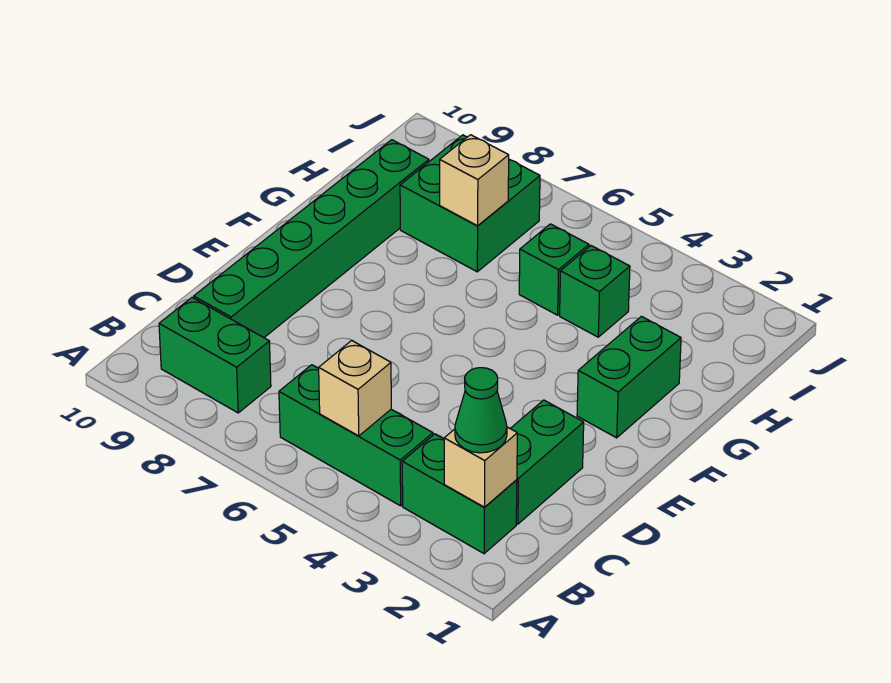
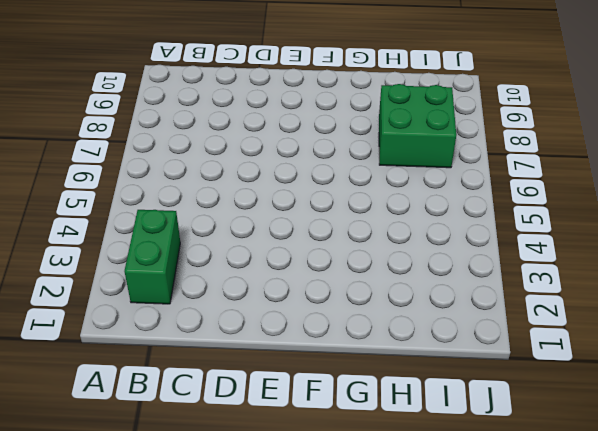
none -> green 1x3 brick [279,365,433,506]
none -> green 1x2 brick [159,298,271,413]
none -> green 1x2 brick [510,400,584,524]

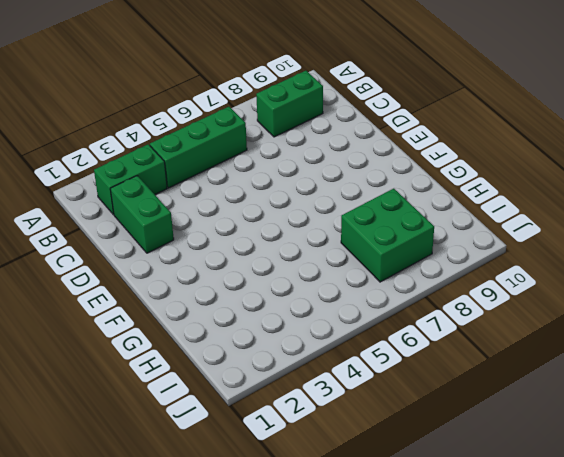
none -> green 1x6 brick [194,140,429,337]
none -> green 1x2 brick [577,316,681,438]
none -> green 1x1 brick [560,246,630,337]

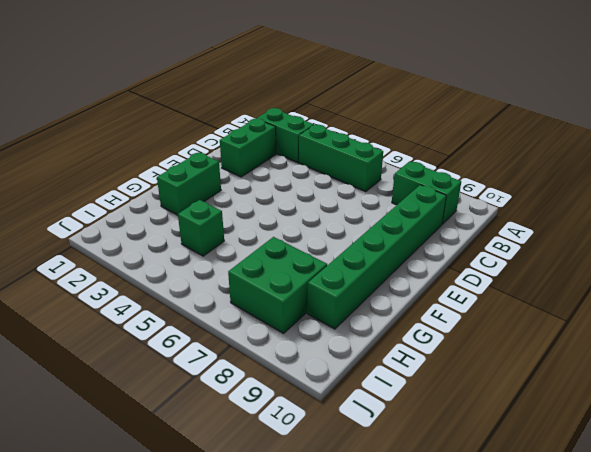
none -> green 1x1 brick [519,224,589,315]
none -> tan 1x1 brick [444,427,517,507]
none -> tan 1x1 brick [319,341,391,436]

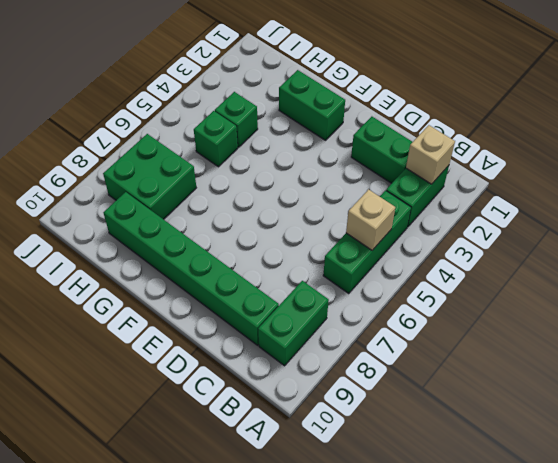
none -> tan 1x1 brick [440,135,509,226]
none -> green 1x1 cone [455,368,507,453]

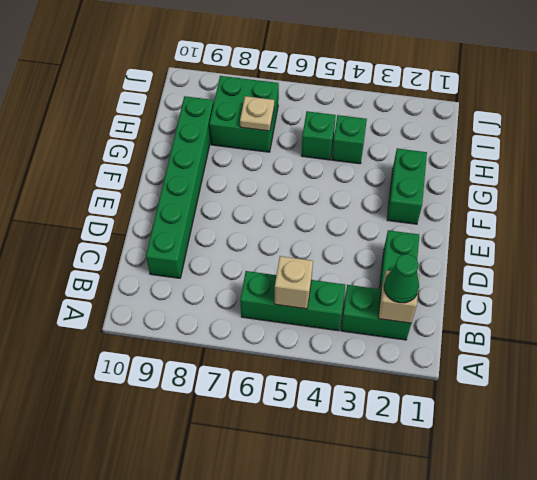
tan 1x1 plate [240,96,274,131] -> tan 1x1 brick [440,135,509,226]
none -> green 1x2 brick [159,298,271,413]

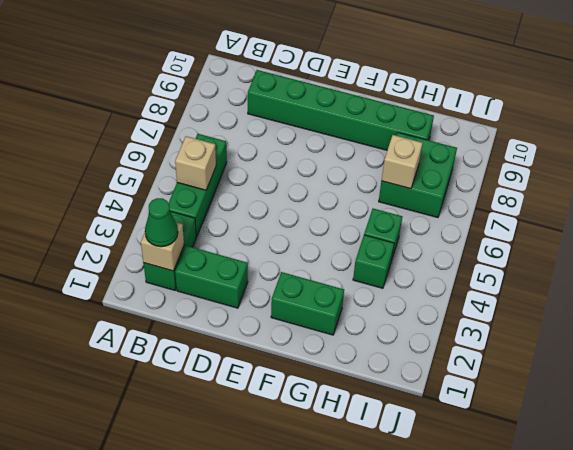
none -> green 1x2 brick [159,298,271,413]

